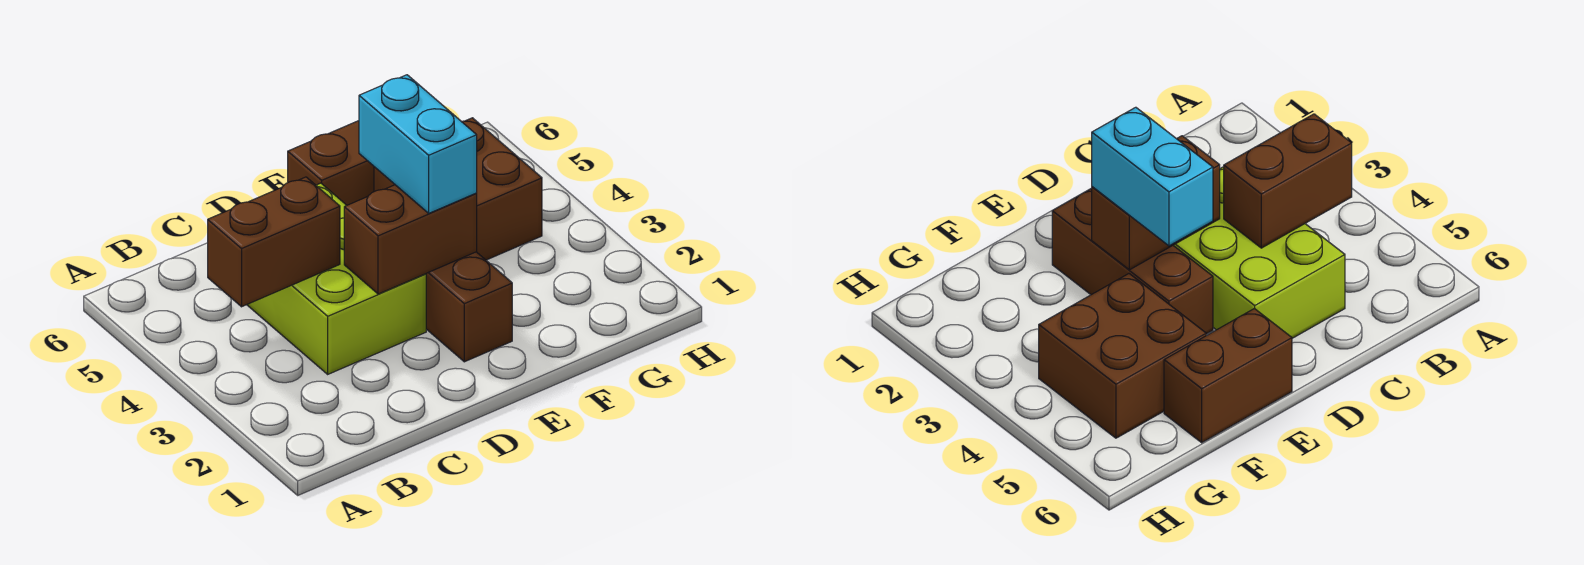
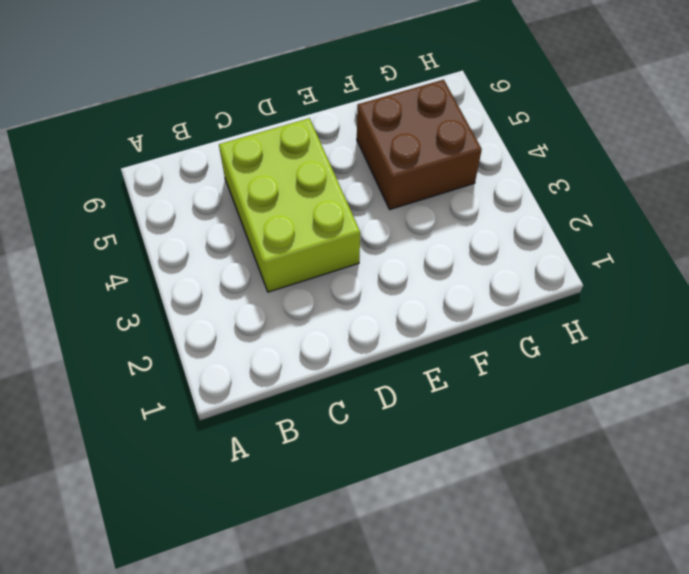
none -> brown 1x3 brick [426,252,512,362]
none -> brown 1x2 brick [288,121,374,205]

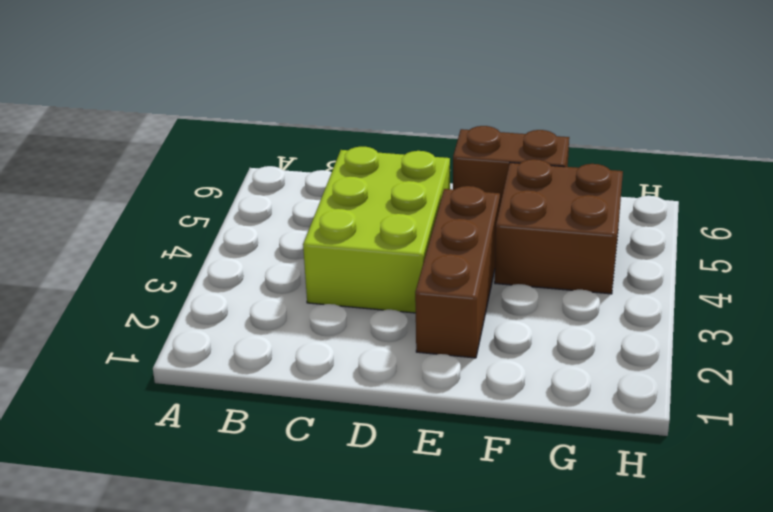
none -> brown 1x2 brick [208,177,340,307]
none -> brown 1x2 brick [344,185,477,294]

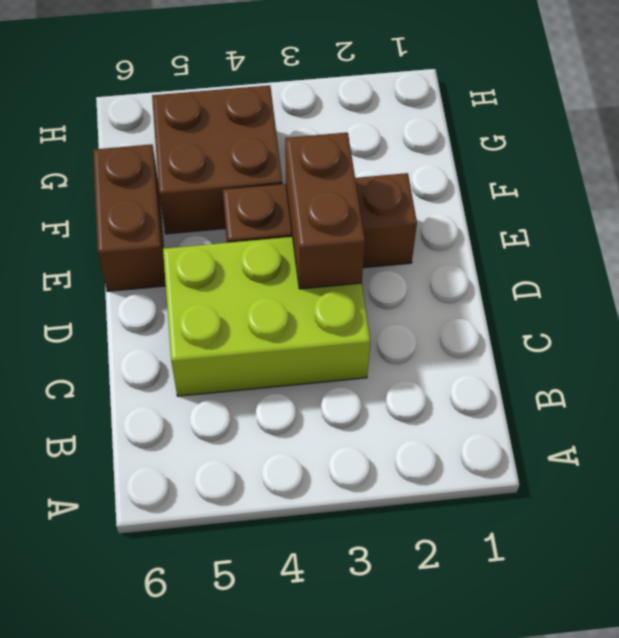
none -> brown 1x2 brick [208,177,340,307]
none -> cyan 1x2 brick [359,75,477,213]

